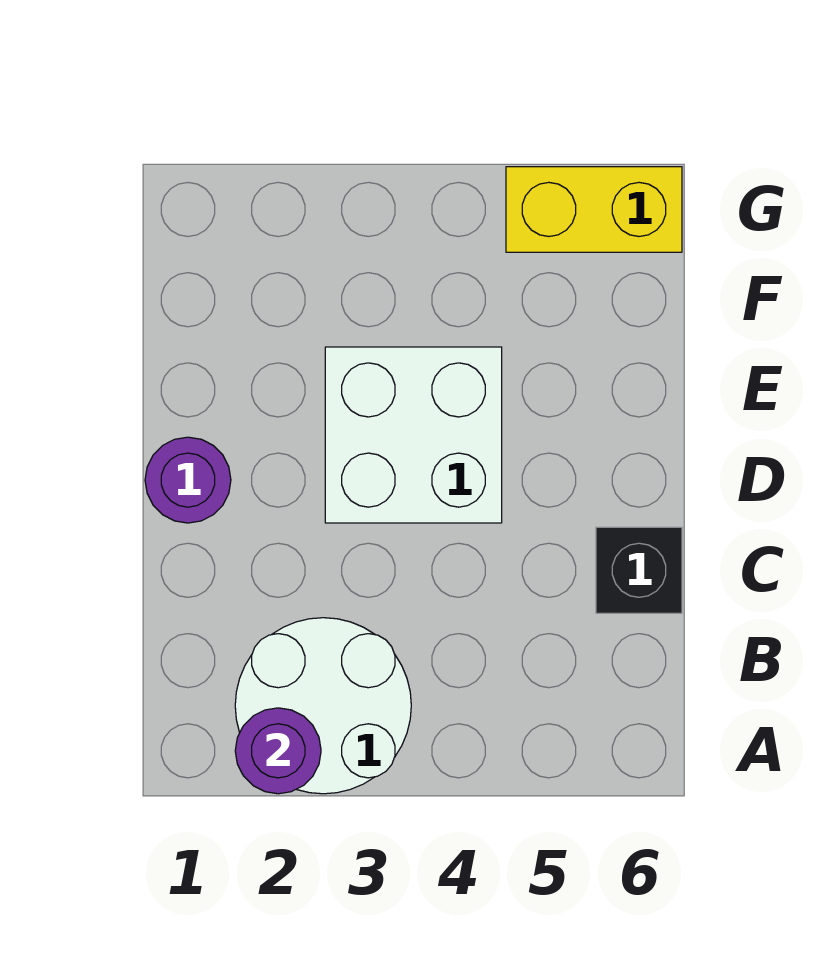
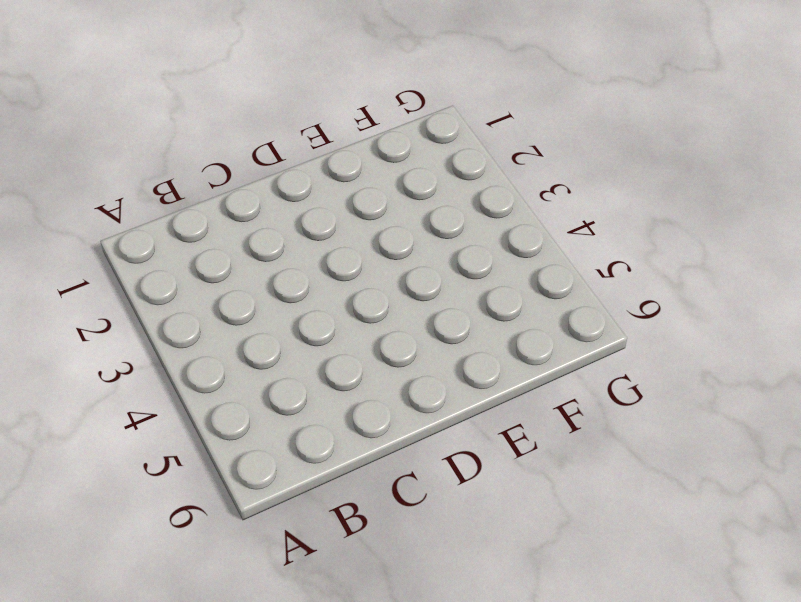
none -> white 2x2 round brick [235,618,411,794]
none -> black 1x1 brick [596,527,682,613]

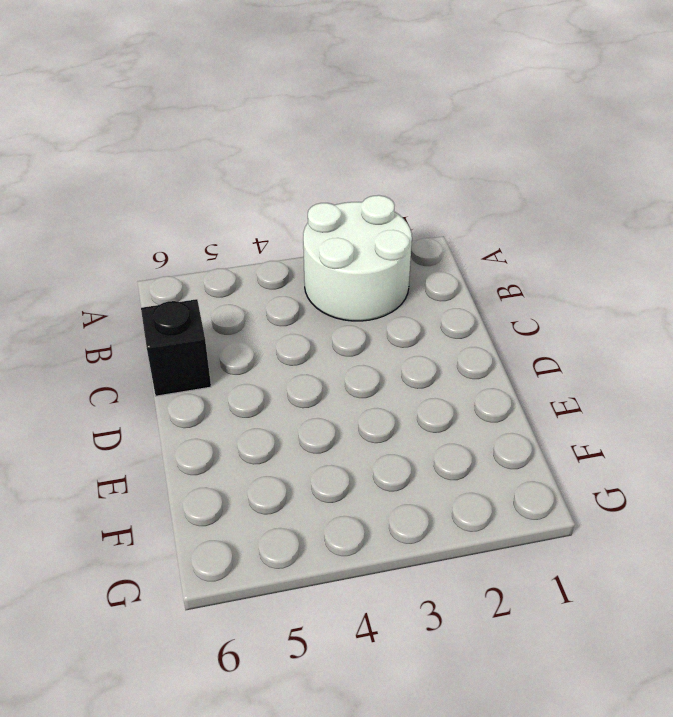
none -> purple 1x1 round brick [145,437,231,523]
none -> white 2x2 brick [325,347,502,523]

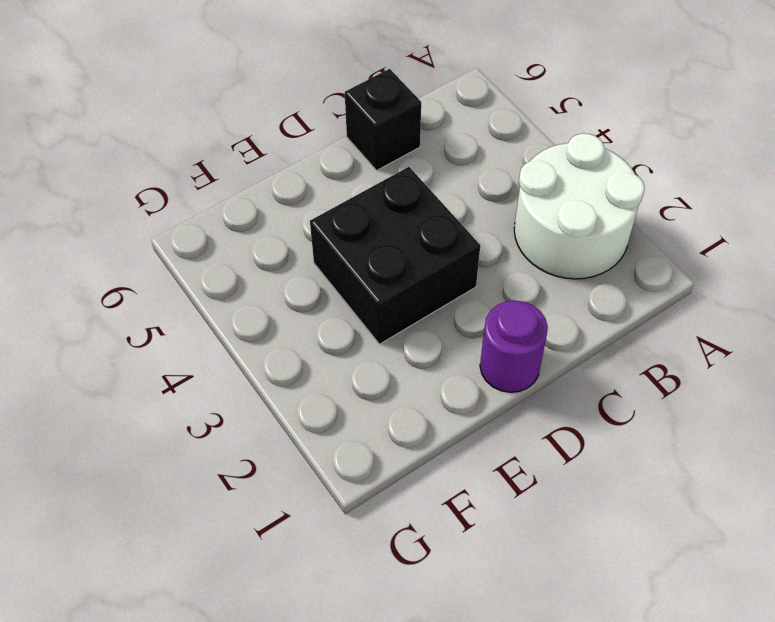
black 2x2 brick [310,167,480,344] -> white 2x2 brick [325,347,502,523]
none -> yellow 1x2 brick [506,167,682,252]
none -> purple 1x1 round brick [235,708,321,794]

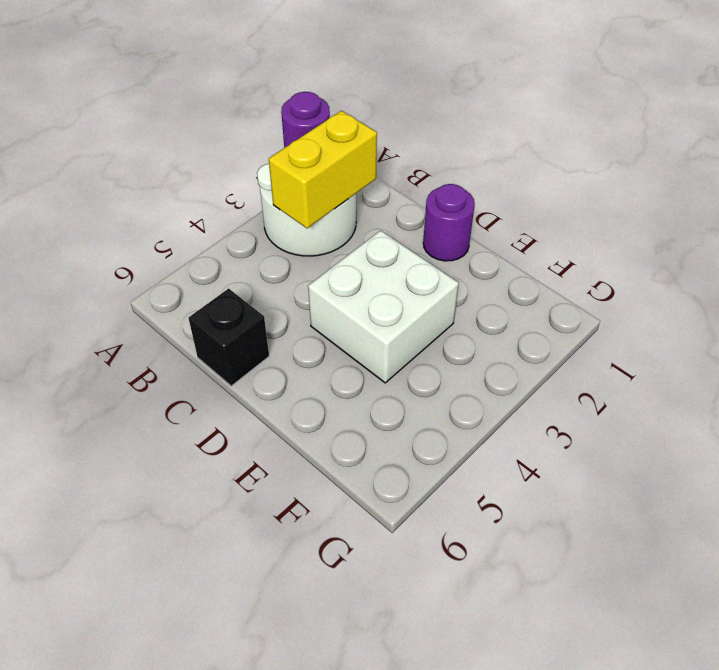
yellow 1x2 brick [269,111,377,228] -> yellow 1x2 brick moved to [506,167,682,252]

